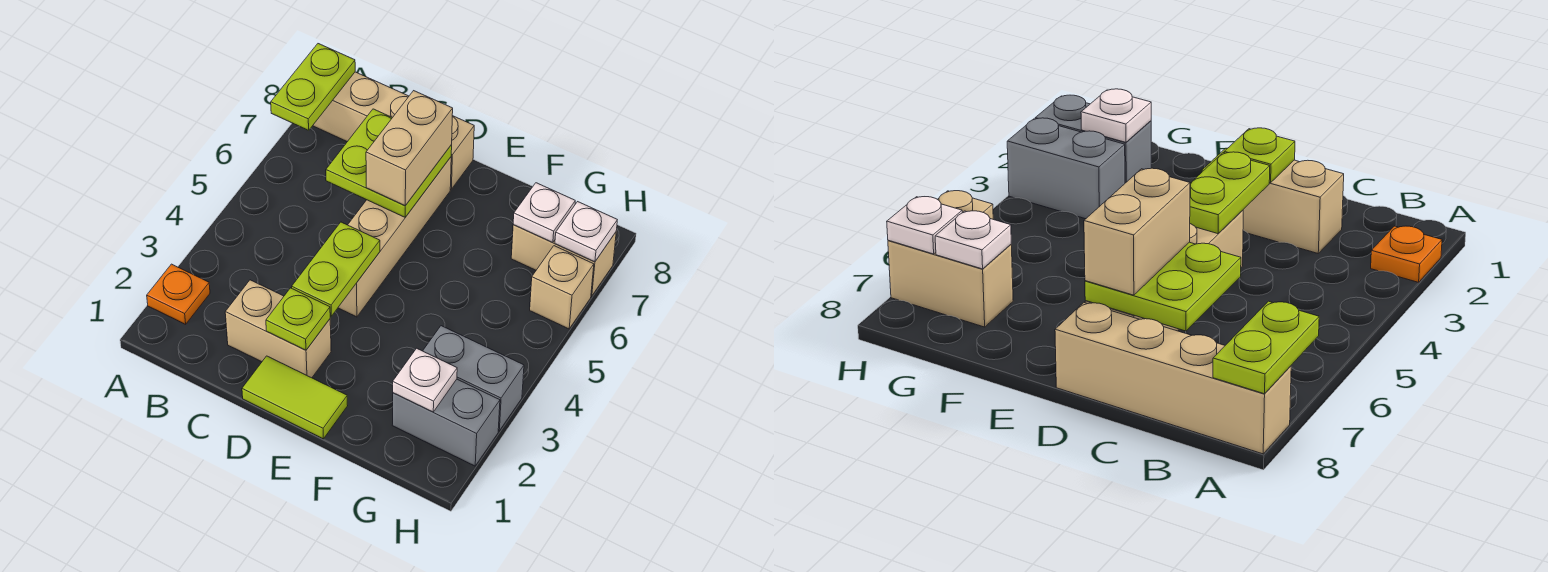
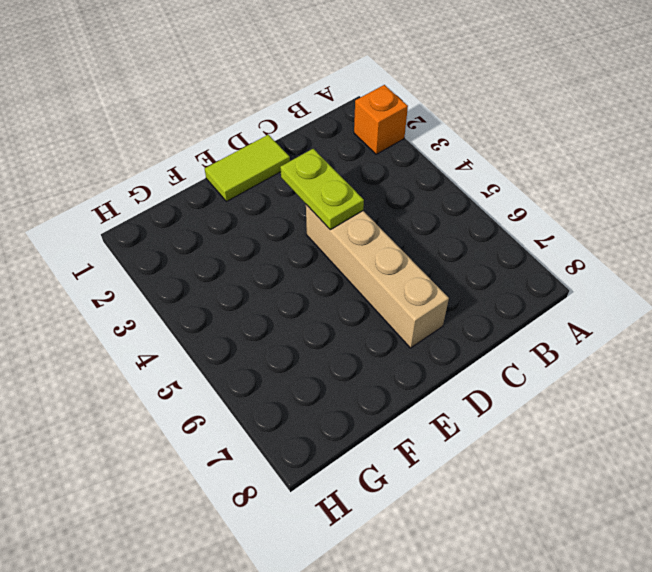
orange 1x1 brick [354,85,408,154] -> orange 1x1 plate [147,264,210,324]
none -> tan 1x4 brick [313,72,474,189]
none -> tan 1x2 brick [225,280,331,378]
none -> grey 1x2 brick [392,379,500,466]

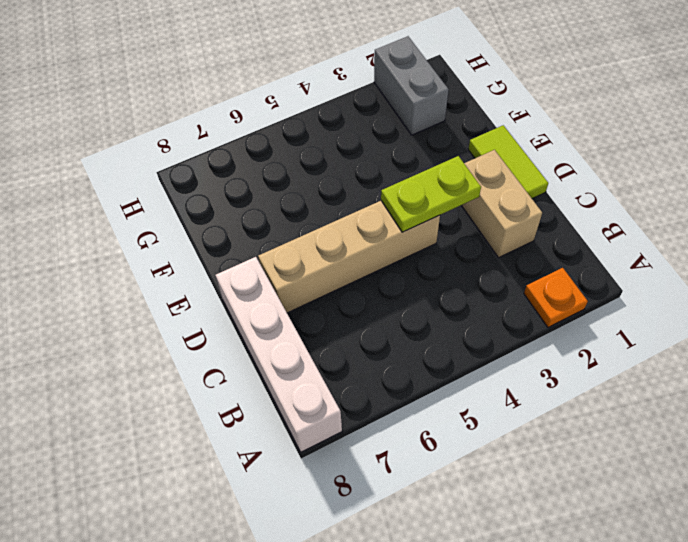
white 1x4 brick [215,257,342,452] -> tan 1x4 brick [313,72,474,189]
none -> grey 1x2 brick [423,326,524,431]
none -> tan 1x2 brick [511,225,616,296]
none -> tan 1x1 brick [530,246,594,329]

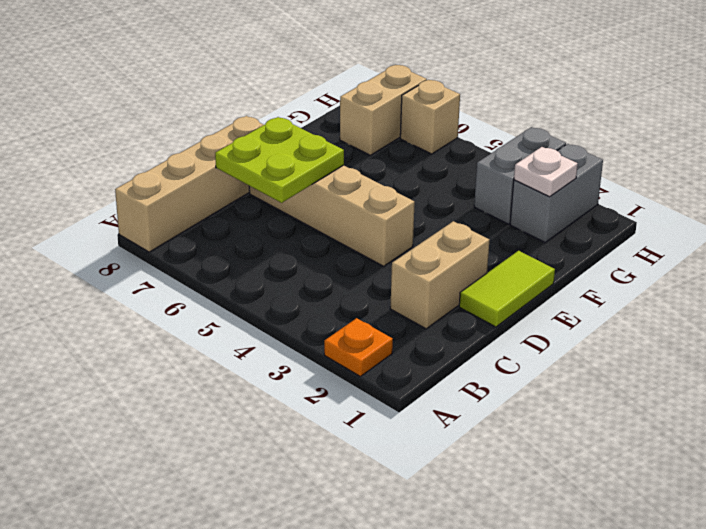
none -> lime 1x2 plate [271,44,355,130]
none -> lime 1x1 plate [266,288,330,350]
none -> lime 1x2 plate [292,222,380,316]

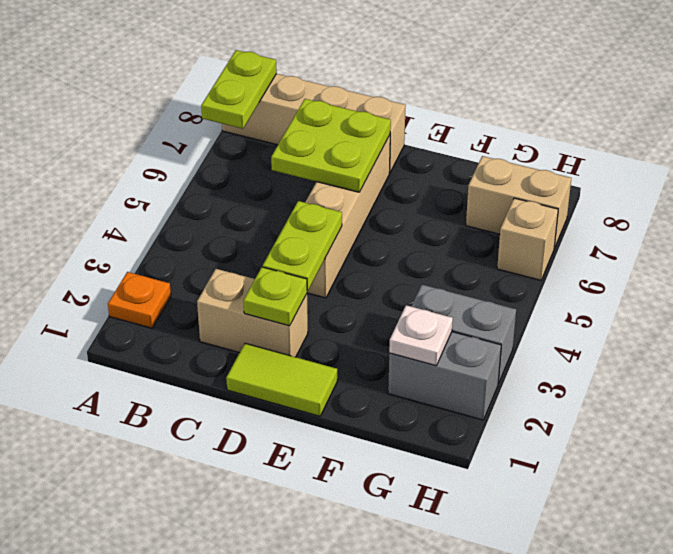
none -> white 1x1 plate [513,183,575,243]
none -> white 1x1 plate [555,202,617,262]
none -> tan 1x2 brick [366,91,453,206]

